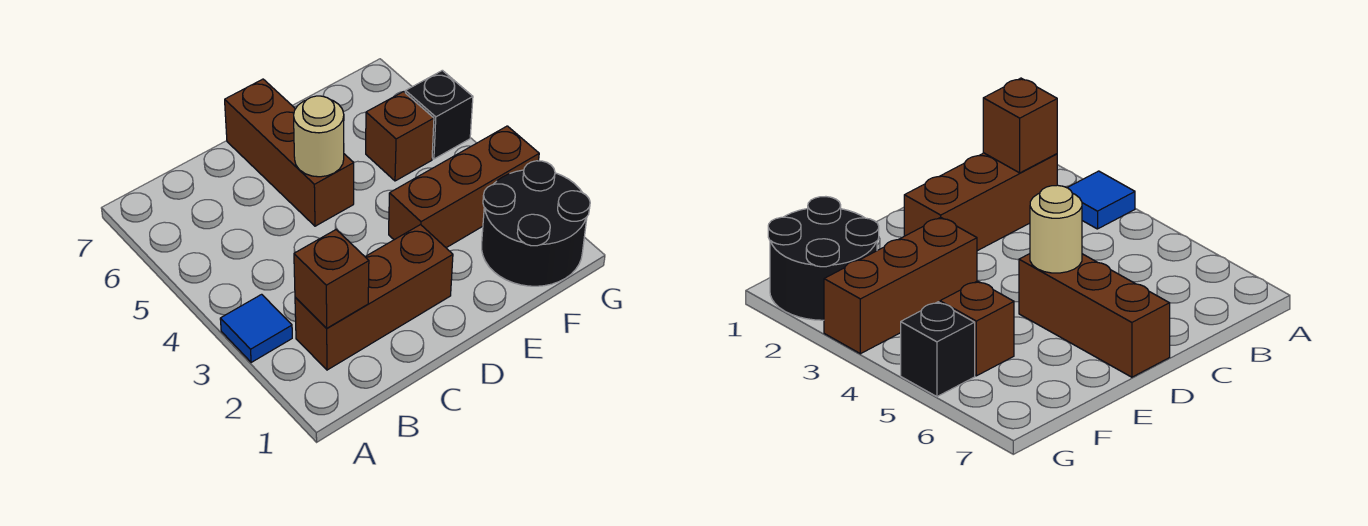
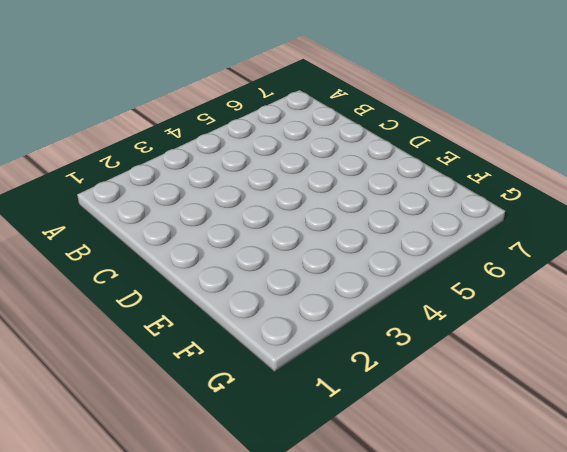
none -> blue 1x1 tile [220,294,292,362]
none -> brown 1x3 brick [295,225,453,370]

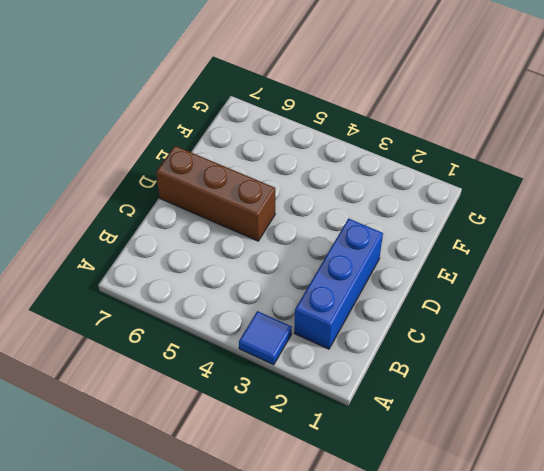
blue 1x3 brick [294,219,383,349] -> brown 1x3 brick [295,225,453,370]
none -> brown 1x3 brick [389,126,539,248]
none -> black 2x2 round brick [482,161,590,286]

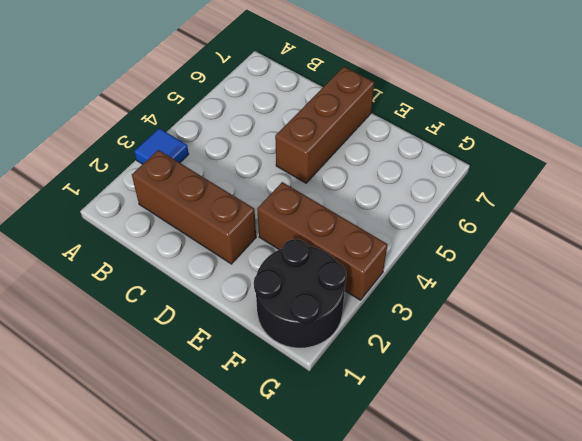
none -> brown 1x1 brick [366,92,434,181]
none -> black 1x1 brick [405,70,473,159]

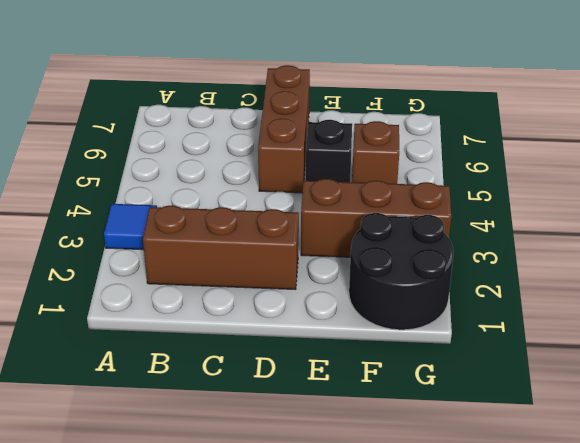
black 1x1 brick [306,120,352,182] -> black 1x1 brick moved to [405,70,473,159]
none -> brown 1x1 brick [294,230,369,328]
none -> tan 1x1 round brick [294,96,344,177]

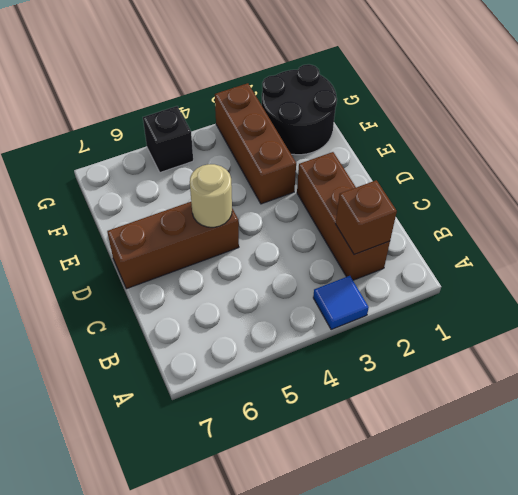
none -> brown 1x1 brick [366,92,434,181]

